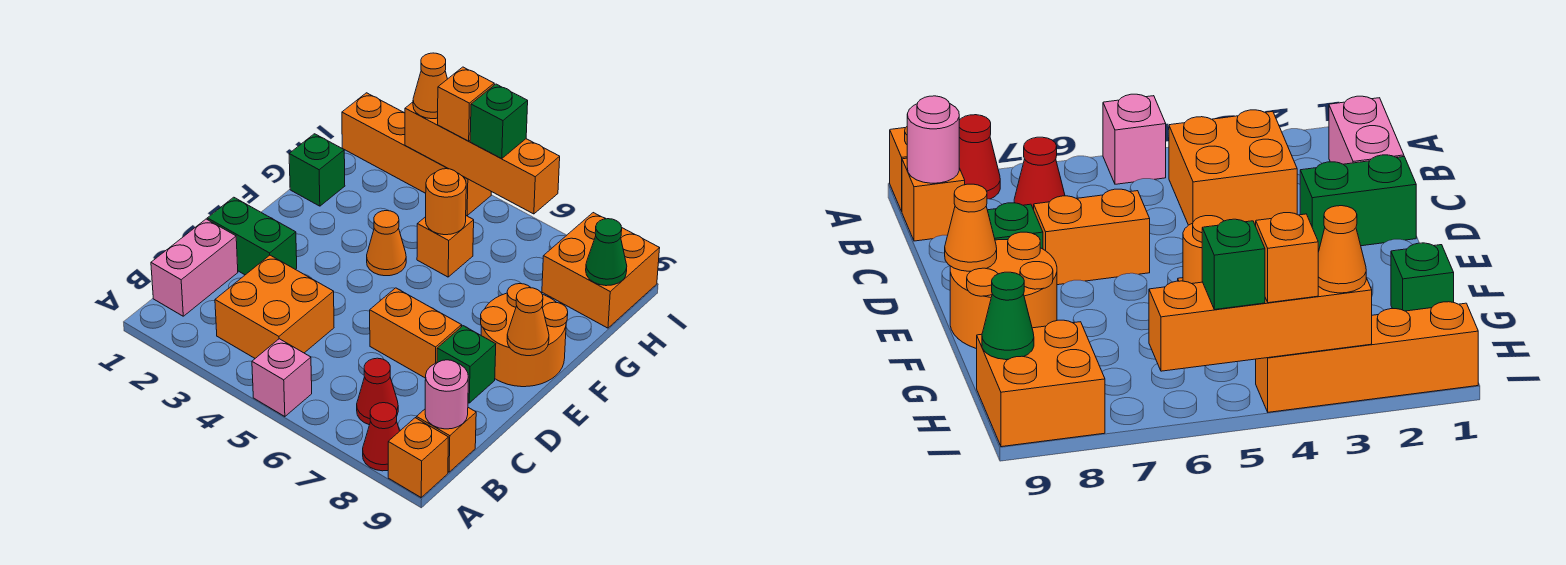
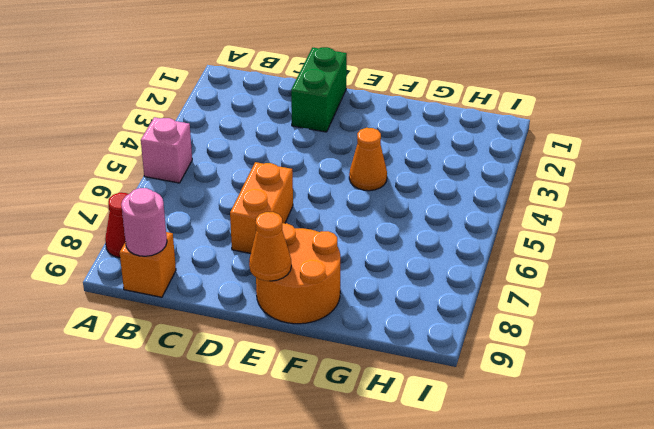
none -> orange 1x1 brick [388,418,448,497]
none -> pink 1x2 brick [151,219,238,316]
none -> orange 2x2 brick [215,255,334,358]

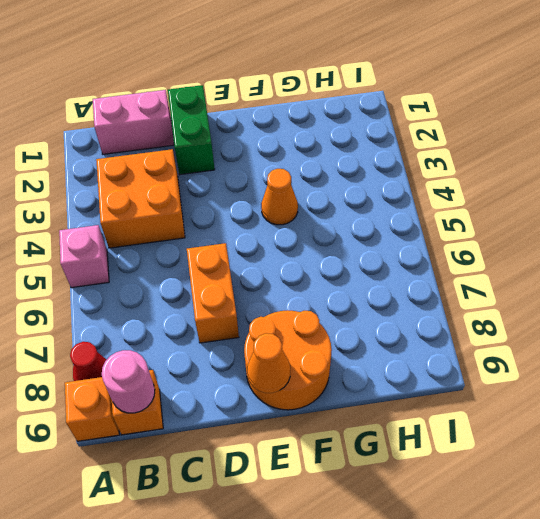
none -> red 1x1 cone [357,358,398,425]
none -> green 1x1 brick [437,326,496,403]
none -> green 1x1 brick [289,134,345,206]

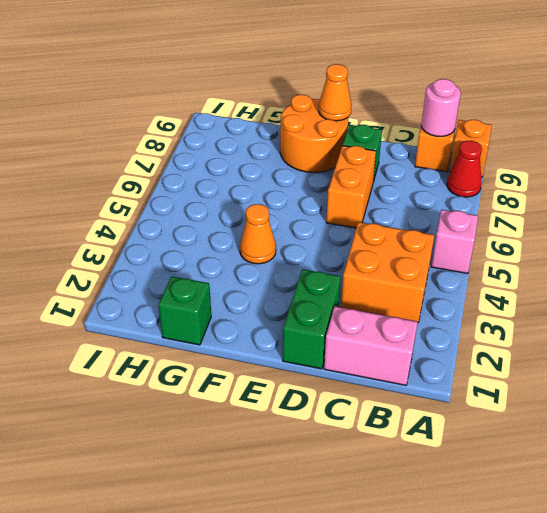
none -> red 1x1 cone [357,358,398,425]
none -> orange 1x1 brick [417,216,474,277]
none -> orange 2x2 brick [542,213,660,328]

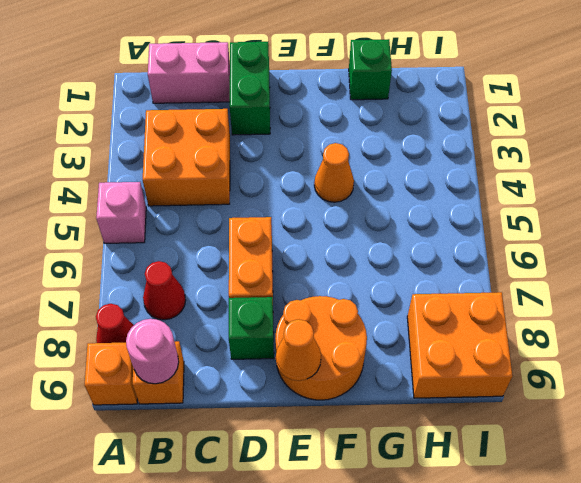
none -> orange 1x1 brick [417,216,474,277]
none -> orange 1x4 brick [342,93,491,216]
none -> orange 1x1 round brick [426,169,466,235]

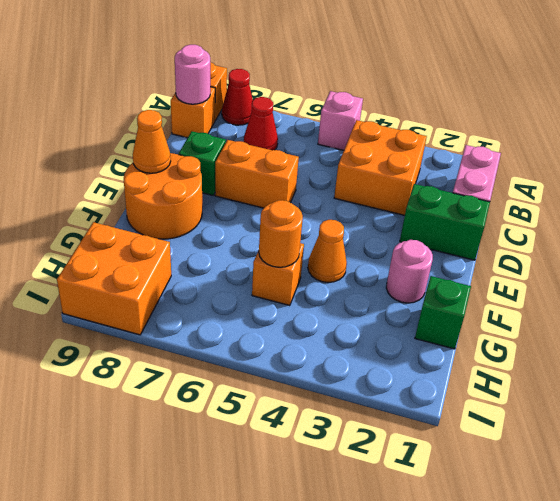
pink 1x1 round brick [386,240,433,303] -> none
none -> orange 1x4 brick [342,93,491,216]
none -> green 1x1 cone [586,219,627,286]
none -> orange 1x4 brick [405,102,560,214]

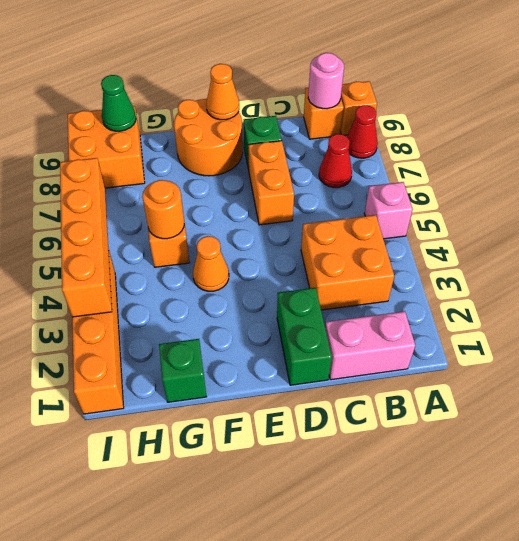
none -> orange 1x1 cone [413,53,447,119]
none -> orange 1x1 brick [438,67,494,141]
none -> green 1x1 brick [470,84,528,159]

